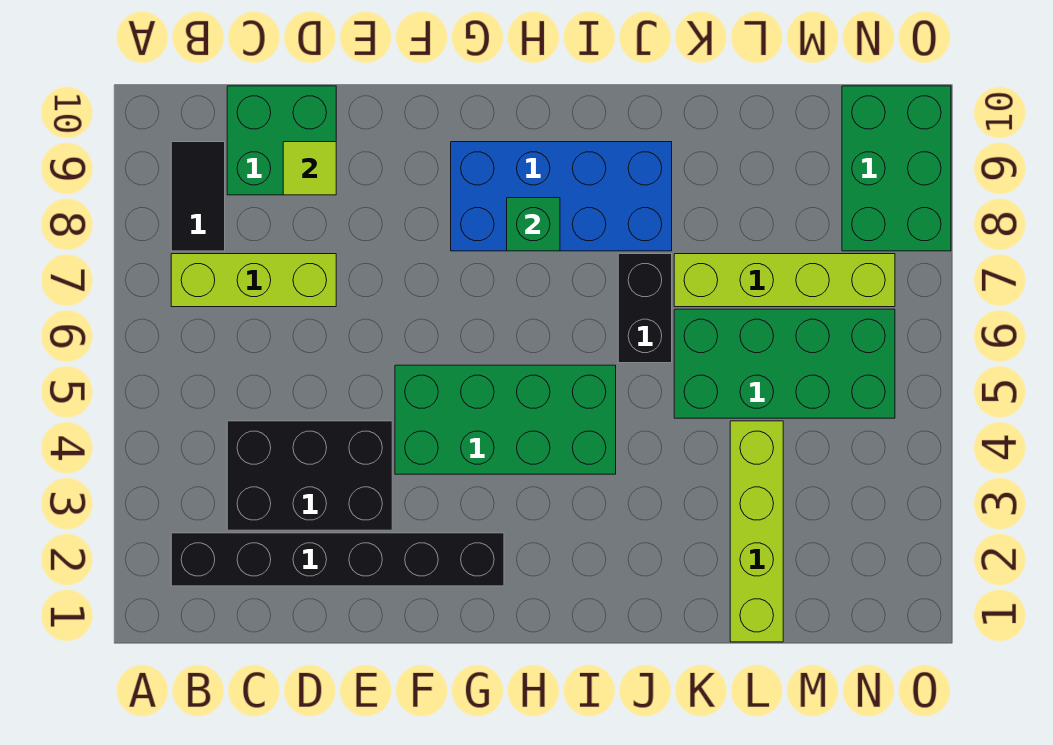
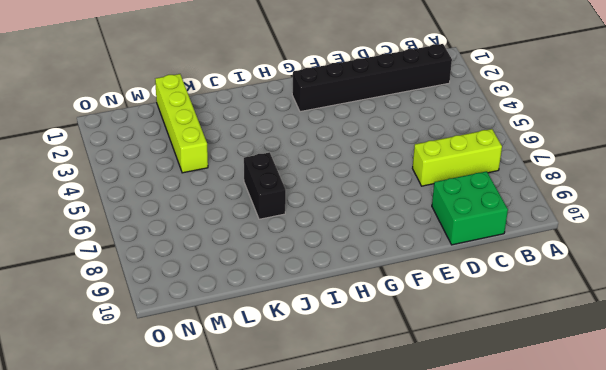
none -> black 1x2 tile [171,142,225,251]
none -> black 2x3 brick [227,421,392,530]
none -> green 2x4 brick [395,365,616,474]

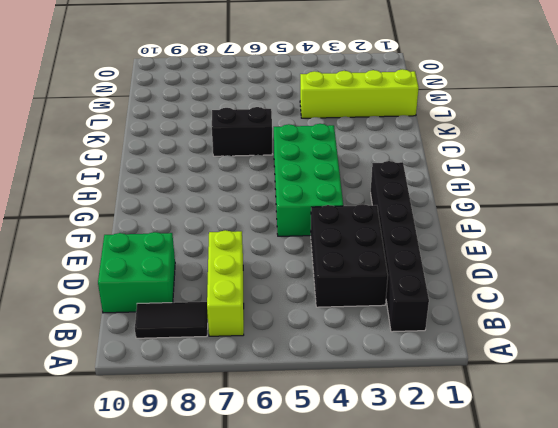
none -> blue 2x4 brick [451,142,672,251]
none -> green 2x4 brick [674,309,895,418]
none -> lime 1x4 brick [674,254,895,307]

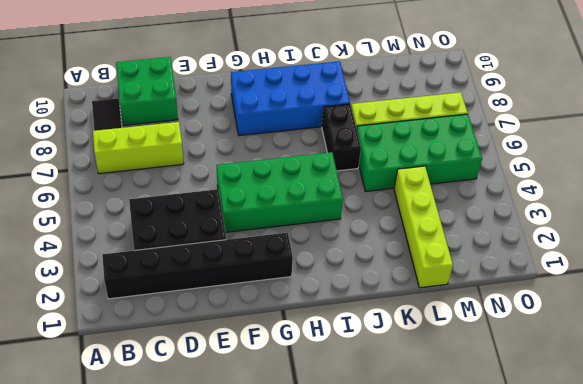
none -> green 2x3 brick [842,86,951,251]
none -> lime 1x1 tile [283,142,336,195]
none -> green 1x1 brick [507,198,560,251]

